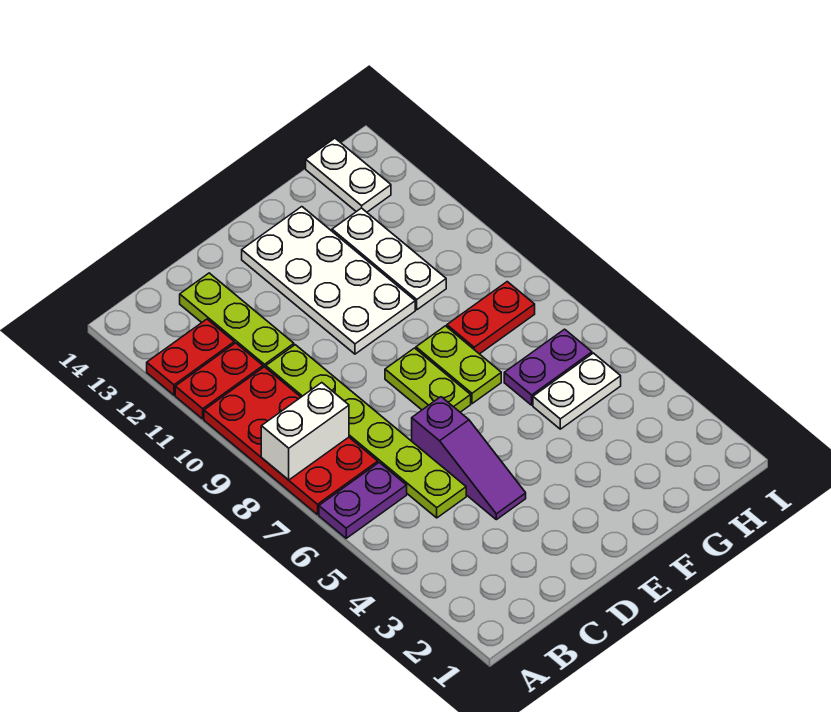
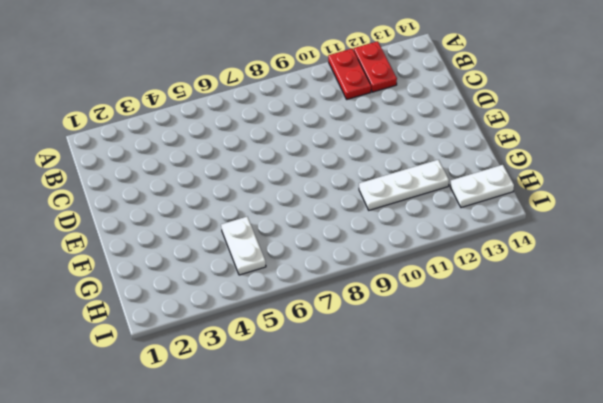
none -> purple 1x2 plate [319,462,407,538]
none -> red 2x4 plate [204,367,378,515]
none -> lime 1x6 plate [266,345,466,518]

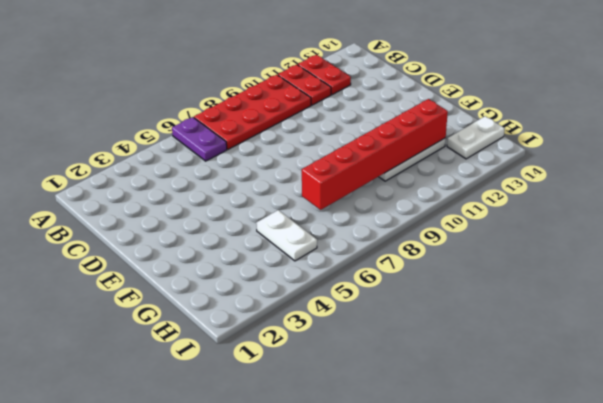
red 1x6 brick [302,99,448,210] -> none
none -> lime 1x6 plate [266,345,466,518]
none -> lime 1x3 plate [180,273,294,368]
none -> purple 1x3 slope [412,397,526,520]

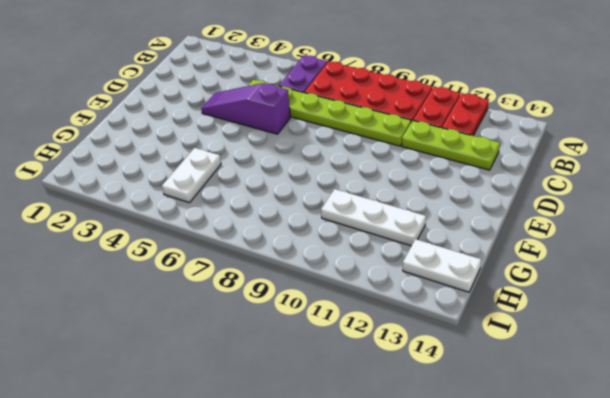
none -> lime 1x2 plate [385,348,471,412]
none -> white 2x4 plate [242,207,415,354]
none -> lime 1x2 plate [416,326,501,404]

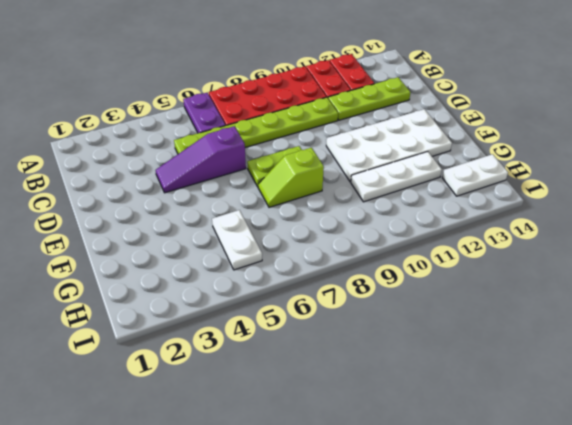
lime 1x2 slope [258,148,324,207] -> lime 1x2 plate [416,326,501,404]
none -> purple 1x2 plate [504,329,592,405]
none -> red 1x2 plate [447,282,535,354]
none -> white 1x2 brick [261,383,349,480]

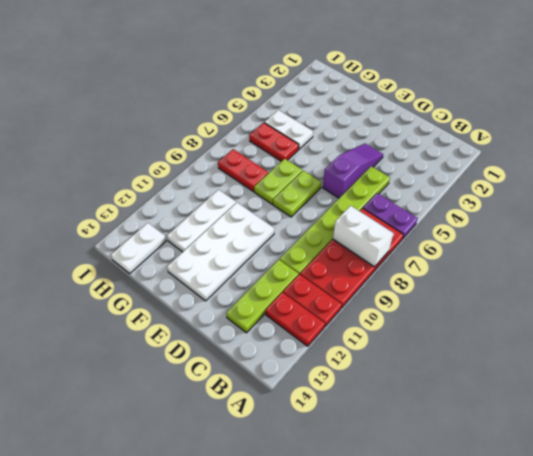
red 1x2 plate [249,123,299,161] -> purple 1x2 plate [504,329,592,405]

